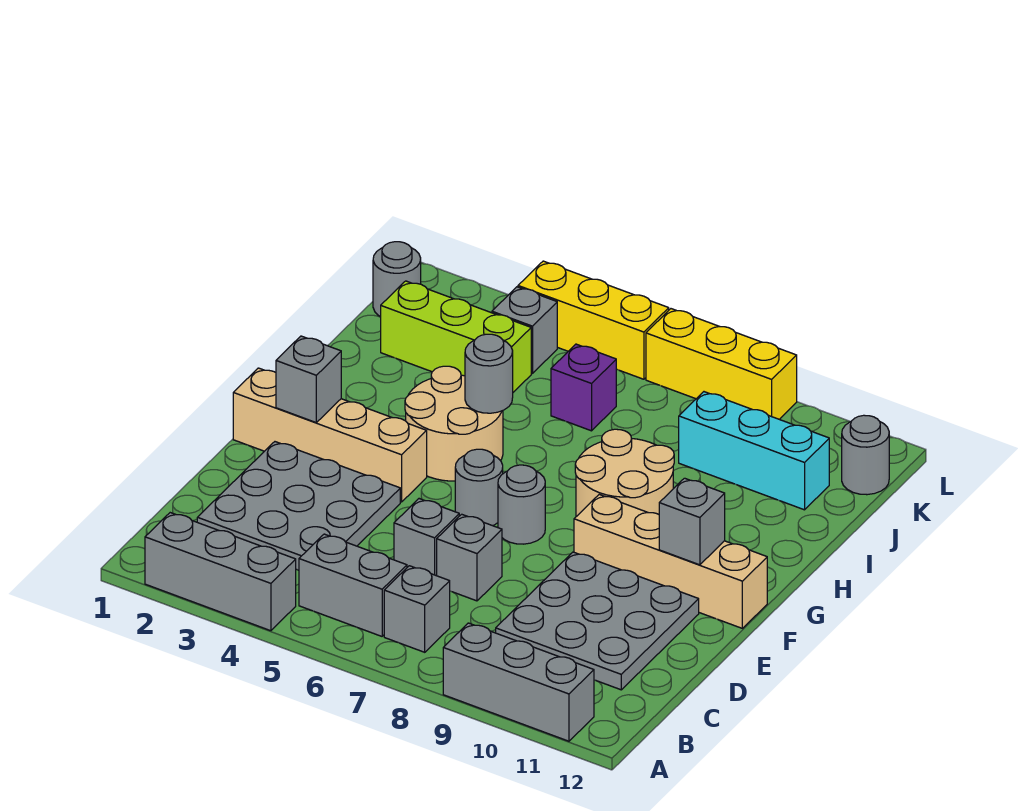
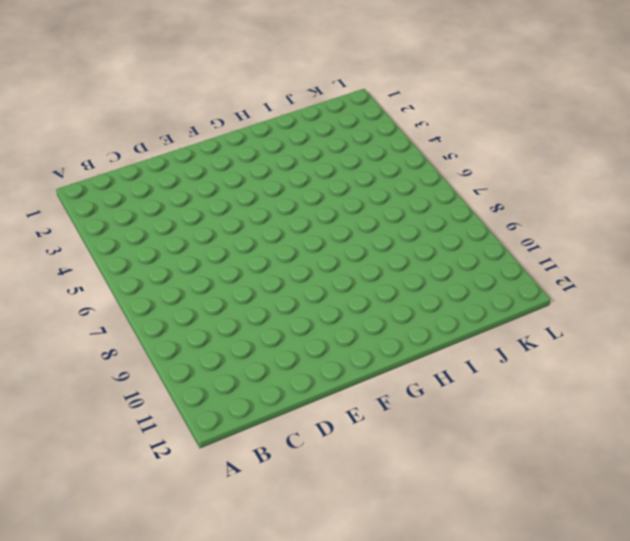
none -> grey 1x3 brick [145,513,296,631]
none -> grey 1x3 brick [443,623,594,741]
none -> grey 1x2 brick [299,534,407,636]

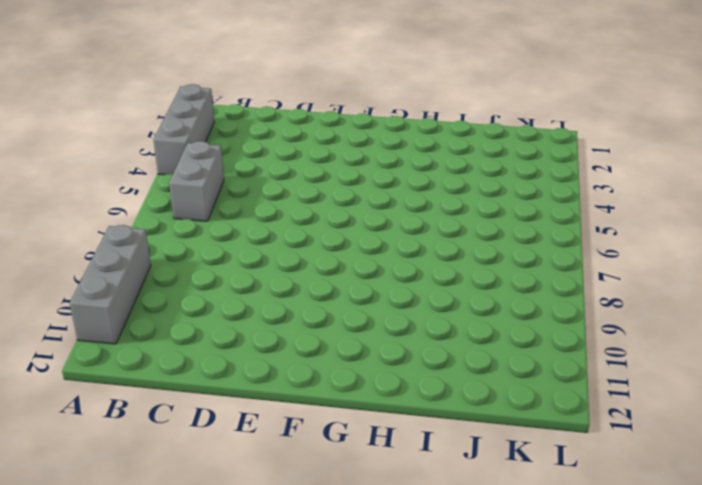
none -> grey 1x1 brick [384,566,450,652]
none -> grey 3x3 plate [197,442,400,570]
none -> grey 3x3 plate [496,552,699,690]

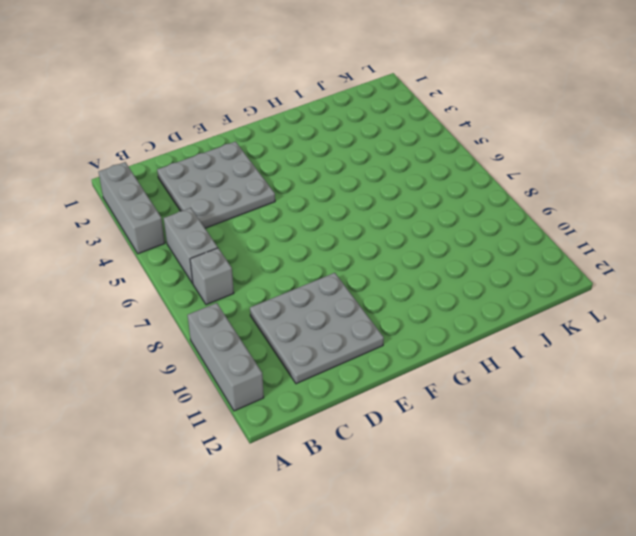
none -> grey 1x1 brick [394,499,459,576]
none -> grey 1x1 brick [437,514,502,601]
none -> tan 1x4 brick [233,368,427,502]

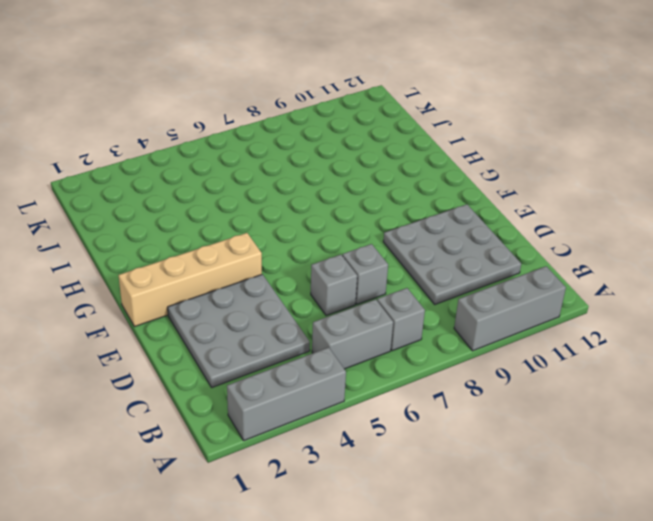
none -> grey 1x1 round brick [455,449,503,526]
none -> grey 1x1 round brick [498,465,545,544]
none -> tan 1x4 brick [574,495,767,628]

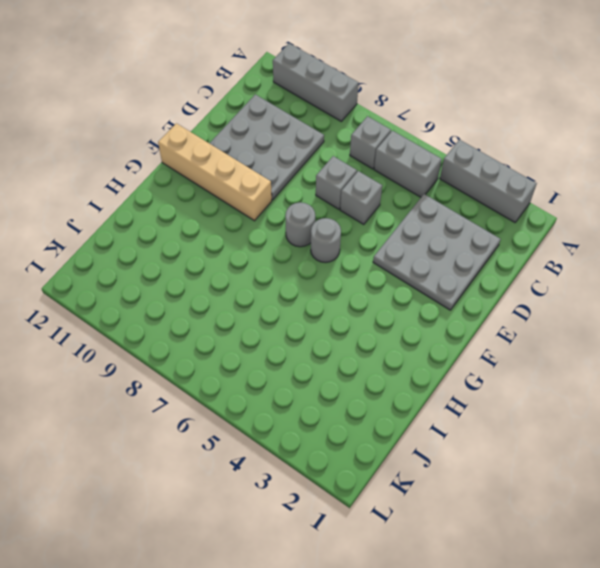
none -> tan 1x4 brick [233,368,427,502]
none -> tan 2x2 round brick [405,366,503,481]
none -> tan 2x2 round brick [575,429,674,517]

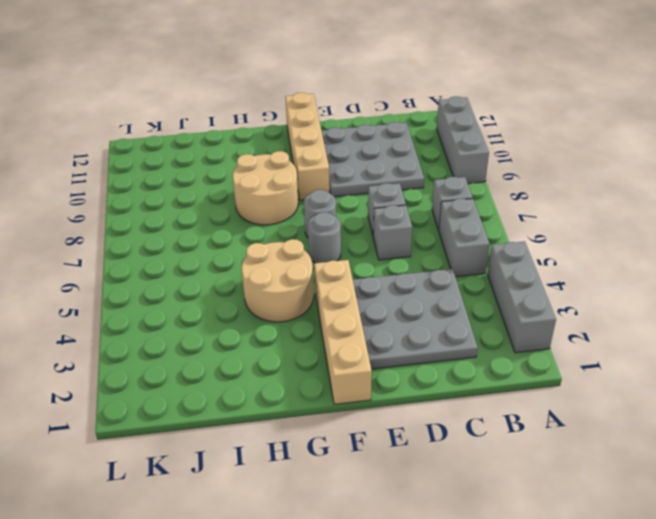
none -> lime 1x3 brick [381,281,531,392]
none -> purple 1x1 brick [551,344,616,431]
none -> cyan 1x3 brick [679,392,829,510]

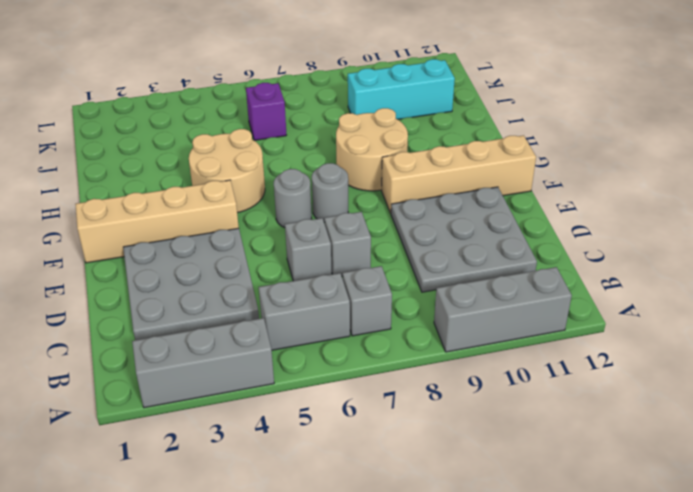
none -> lime 1x3 brick [381,281,531,392]
none -> grey 1x1 round brick [373,242,421,317]
none -> grey 1x1 brick [492,287,557,373]

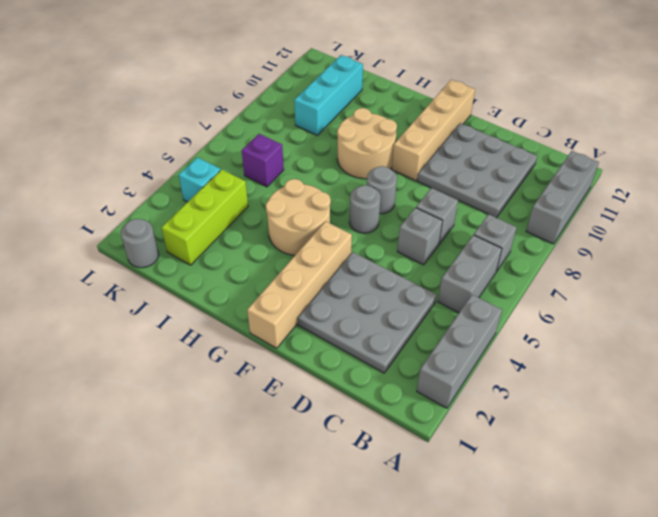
cyan 1x1 brick [179,157,221,202] -> grey 1x1 brick [492,287,557,373]
none -> grey 1x1 round brick [842,415,889,495]
none -> yellow 1x3 brick [518,261,669,379]
none -> yellow 1x3 brick [646,309,797,419]

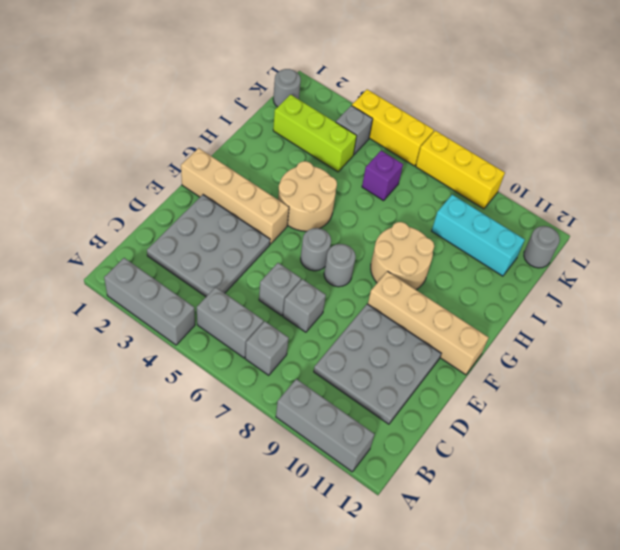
none -> grey 1x1 brick [276,336,341,422]
none -> grey 1x1 brick [659,478,725,565]
none -> grey 1x1 round brick [465,334,513,413]

